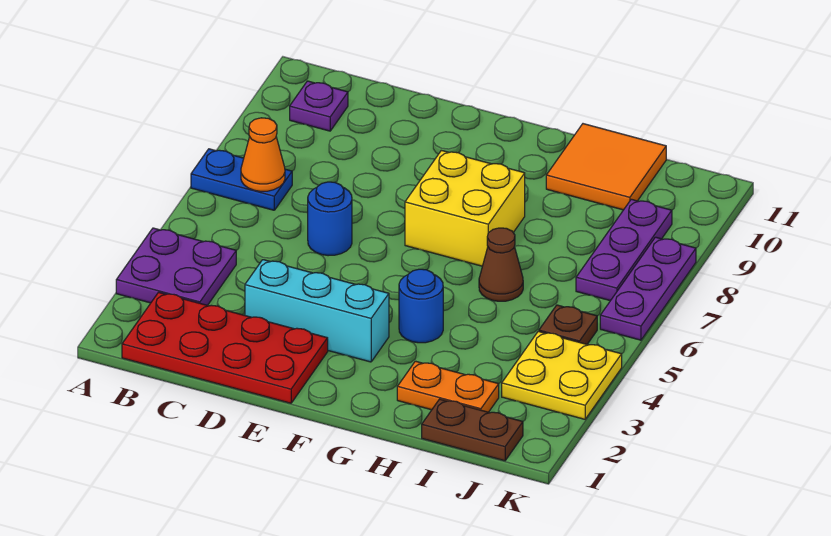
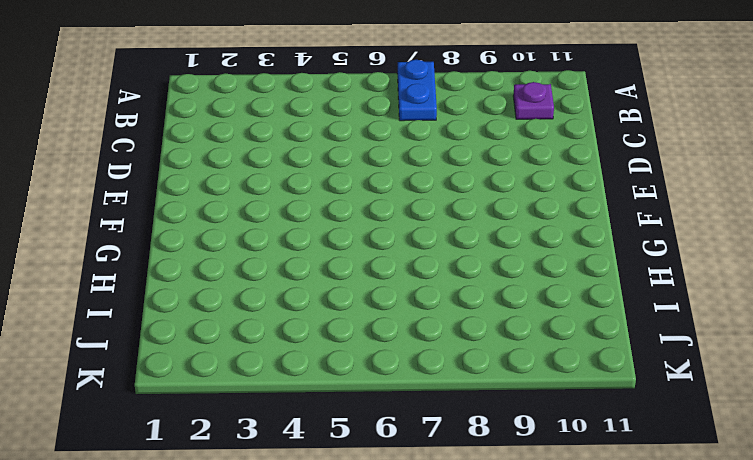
none -> purple 2x2 plate [116,228,236,305]
none -> red 2x4 plate [122,292,328,403]
none -> cyan 1x3 brick [245,260,389,362]

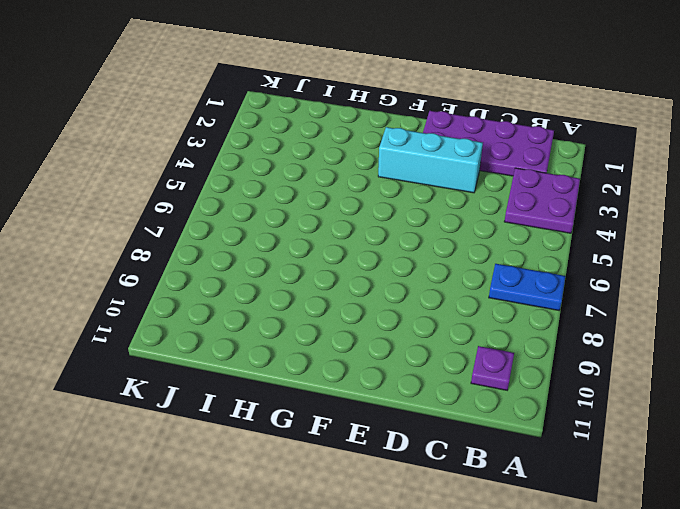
purple 2x4 plate [423,111,554,176] -> red 2x4 plate [122,292,328,403]
none -> blue 1x1 round brick [308,182,352,256]
none -> yellow 2x2 brick [405,150,525,266]
none -> blue 1x1 round brick [399,269,443,343]

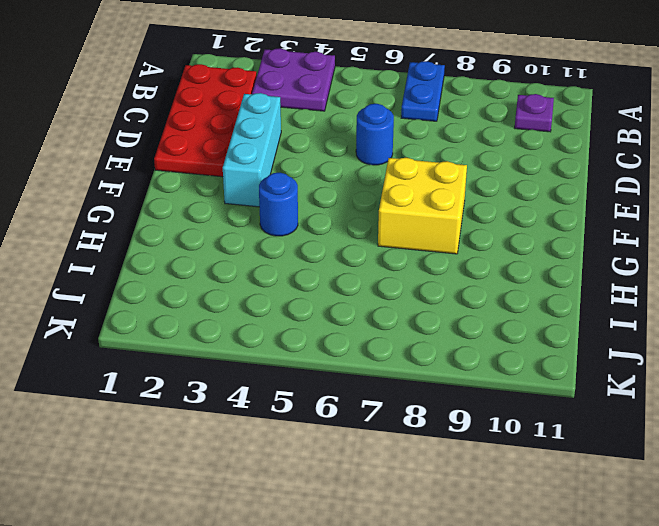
none -> orange 1x2 plate [397,361,499,412]
none -> brown 1x1 cone [479,228,523,301]
none -> orange 2x2 tile [546,124,666,210]

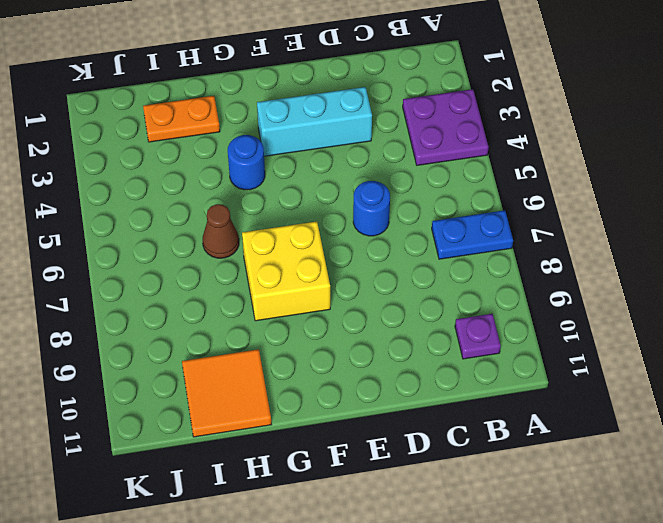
none -> red 2x4 plate [122,292,328,403]
none -> brown 1x2 plate [422,399,523,461]
none -> yellow 2x2 plate [502,331,622,419]

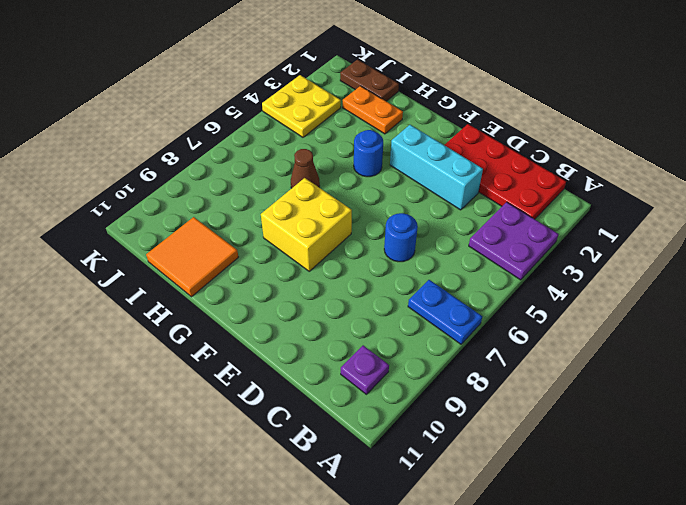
none -> brown 1x1 plate [539,305,597,344]
none -> purple 1x3 plate [576,199,672,301]
none -> purple 1x3 plate [600,237,696,340]

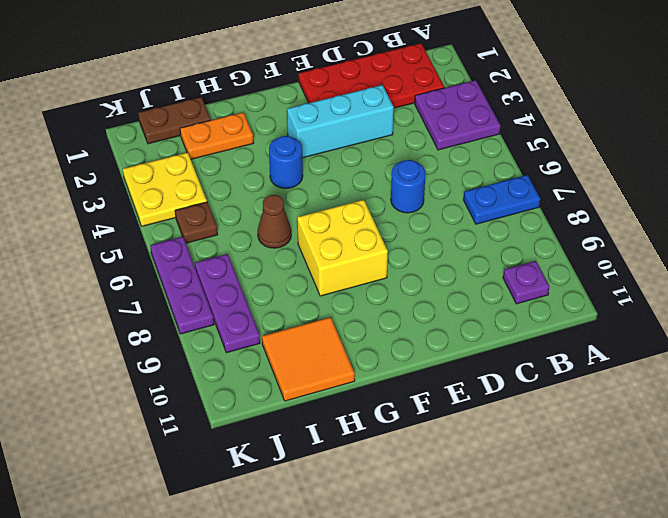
none -> orange 1x1 cone [241,118,285,191]

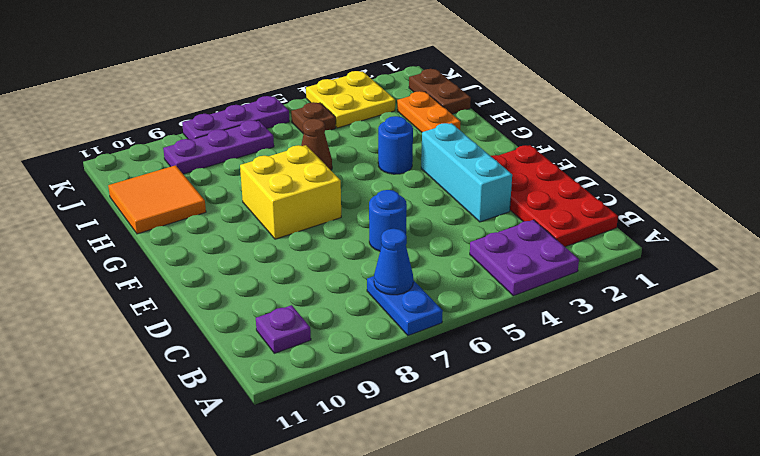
blue 1x1 cone [374,229,413,295] -> orange 1x1 cone [241,118,285,191]

